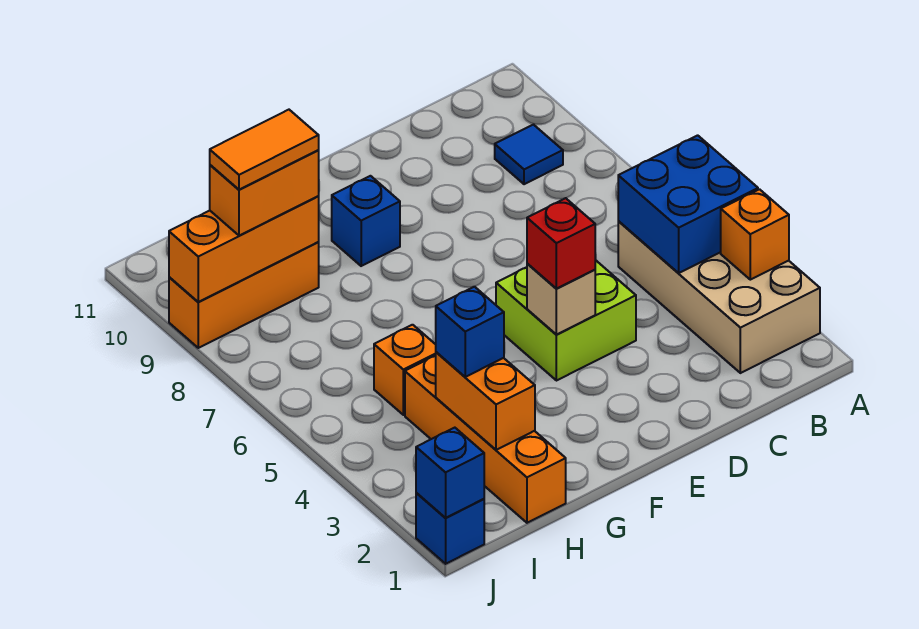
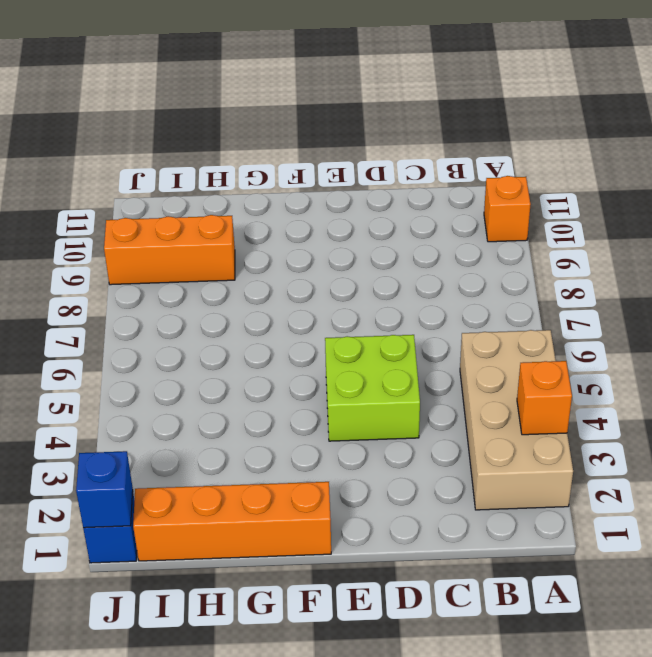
orange 1x1 brick [484,176,531,242] -> orange 1x1 brick moved to [374,325,436,415]
orange 1x4 brick [133,482,331,561] -> orange 1x4 brick turned to [405,356,566,523]
none -> blue 1x1 tile [495,125,563,184]
none -> blue 1x1 brick [332,176,400,266]
none -> blue 2x2 brick [618,135,758,273]

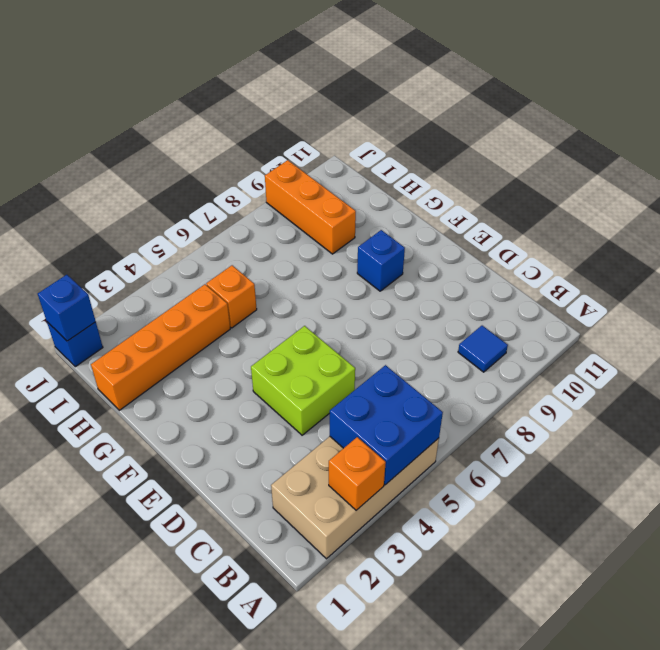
none -> tan 1x1 brick [527,264,595,335]
none -> orange 1x2 brick [436,352,535,450]
none -> orange 1x3 brick [169,196,319,302]

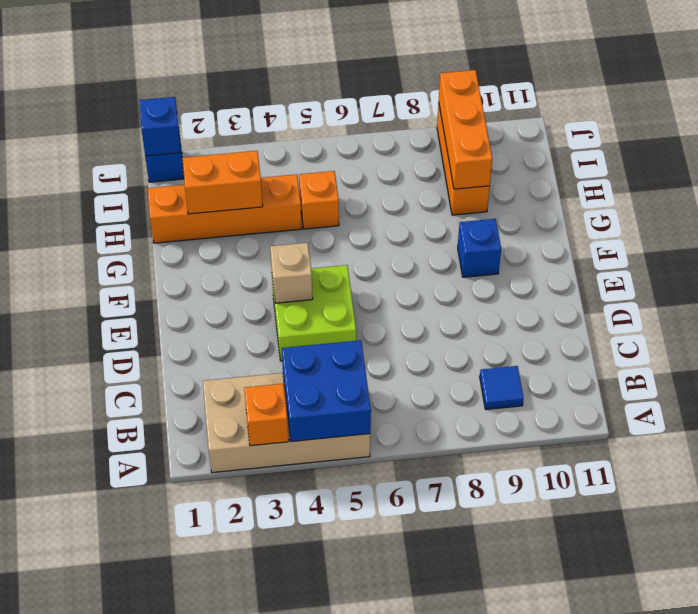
none -> red 1x1 brick [527,198,595,289]
none -> blue 1x1 brick [436,287,504,377]
none -> orange 1x2 brick [210,150,319,236]

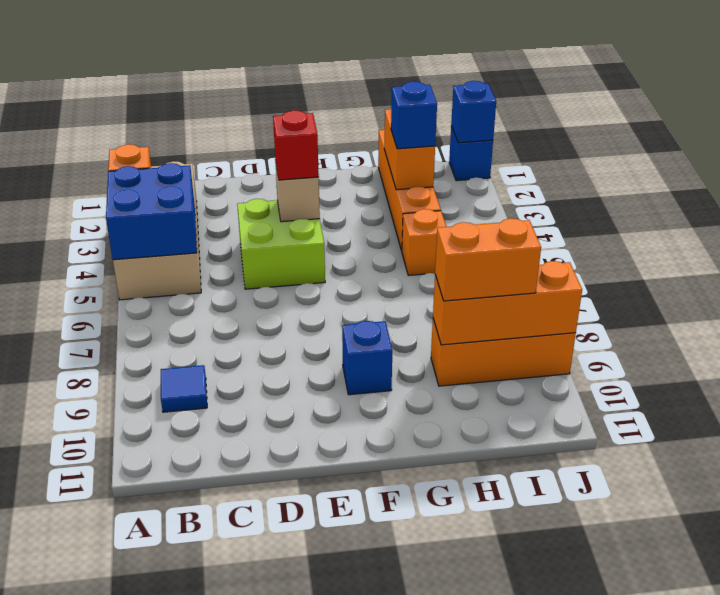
none -> orange 1x2 tile [210,110,319,190]

